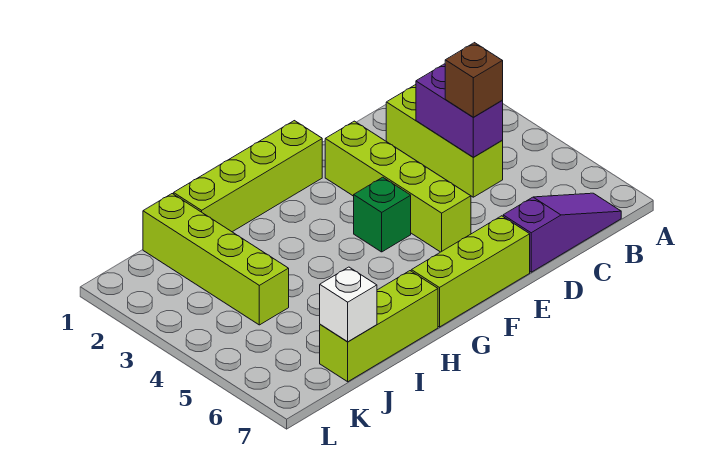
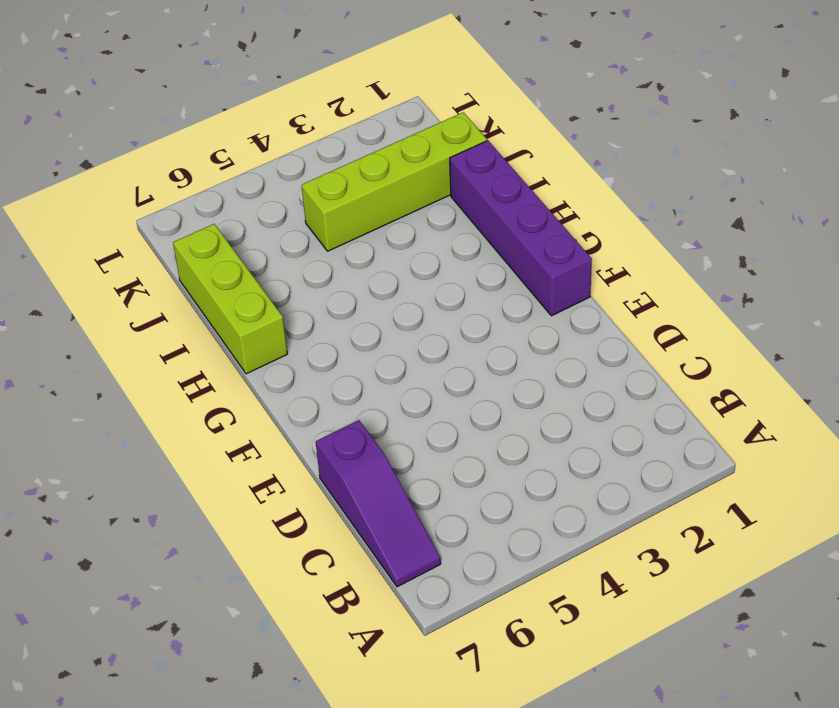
purple 1x4 brick [450,141,592,316] -> lime 1x4 brick [174,121,322,232]
none -> lime 1x3 brick [386,85,503,197]
none -> lime 1x4 brick [325,121,471,252]

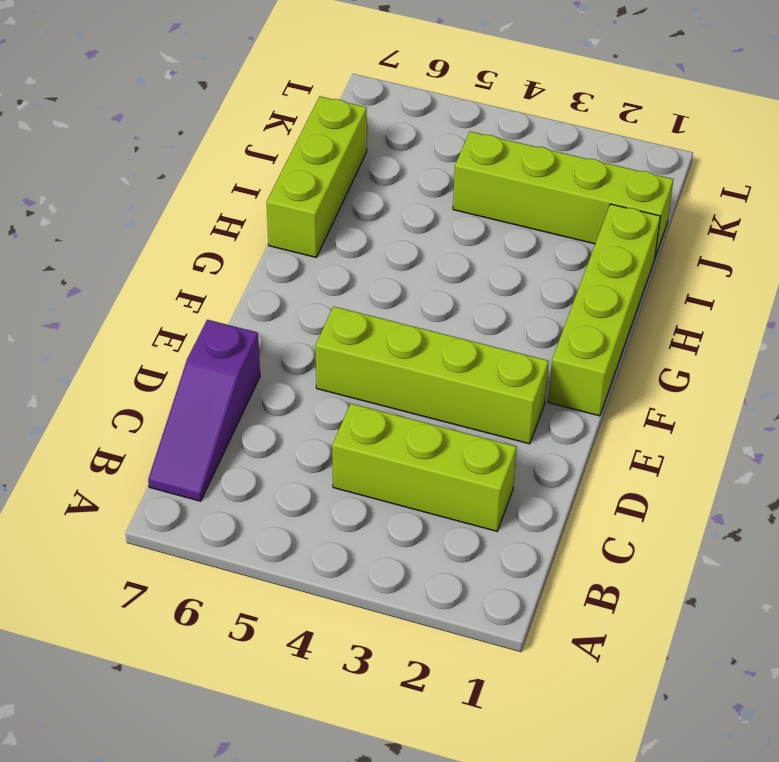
none -> lime 1x3 brick [411,216,530,327]
none -> green 1x1 brick [354,177,411,252]

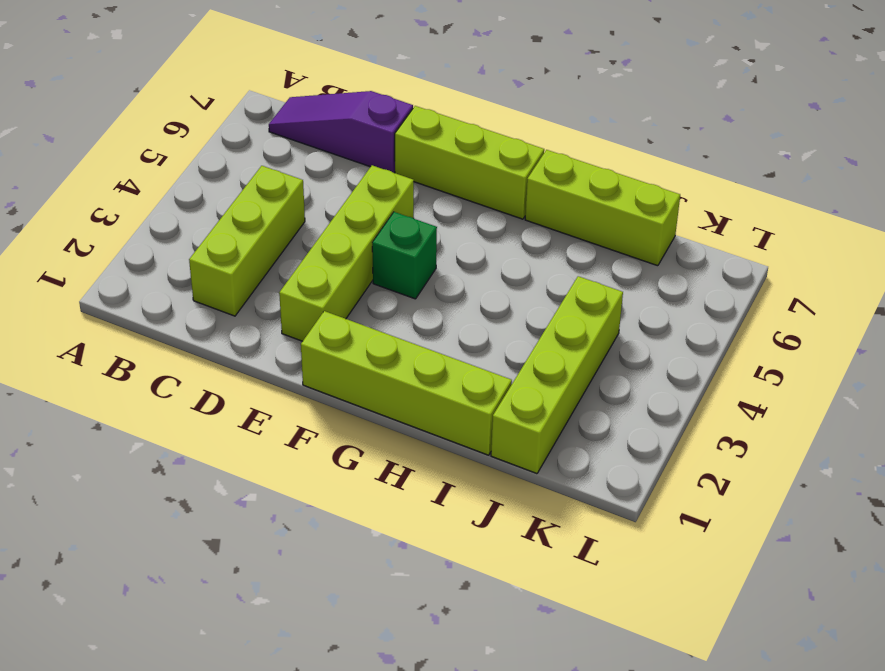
none -> purple 1x2 brick [416,64,503,157]
none -> white 1x1 brick [320,267,377,342]

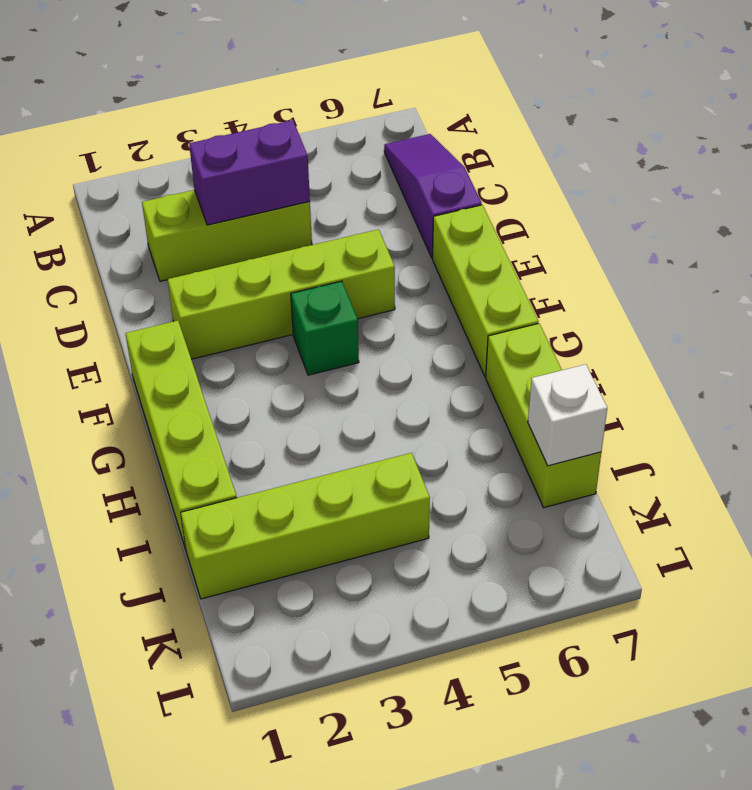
none -> brown 1x1 brick [445,43,503,117]

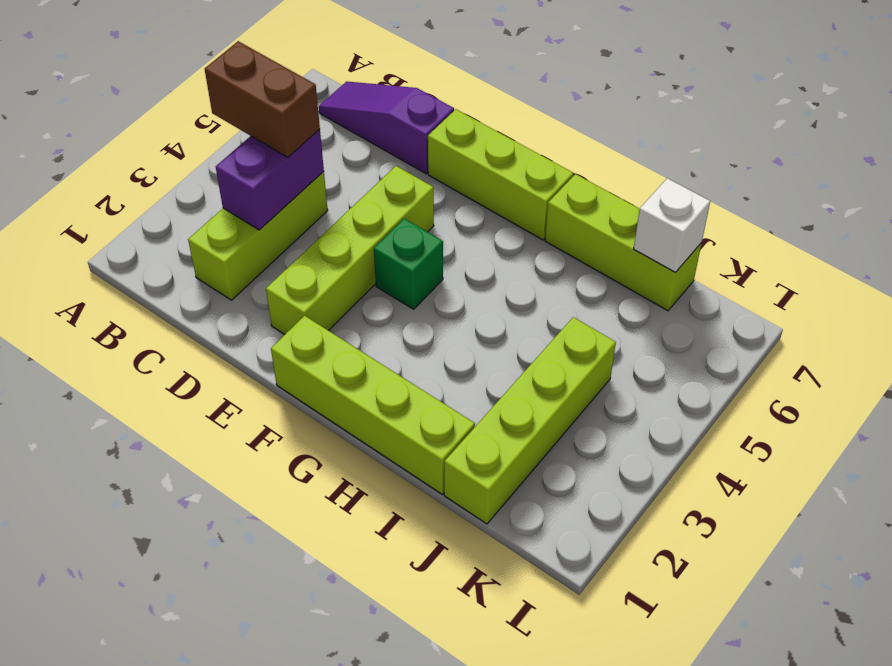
brown 1x2 brick [205,41,320,157] -> brown 1x1 brick [445,43,503,117]

